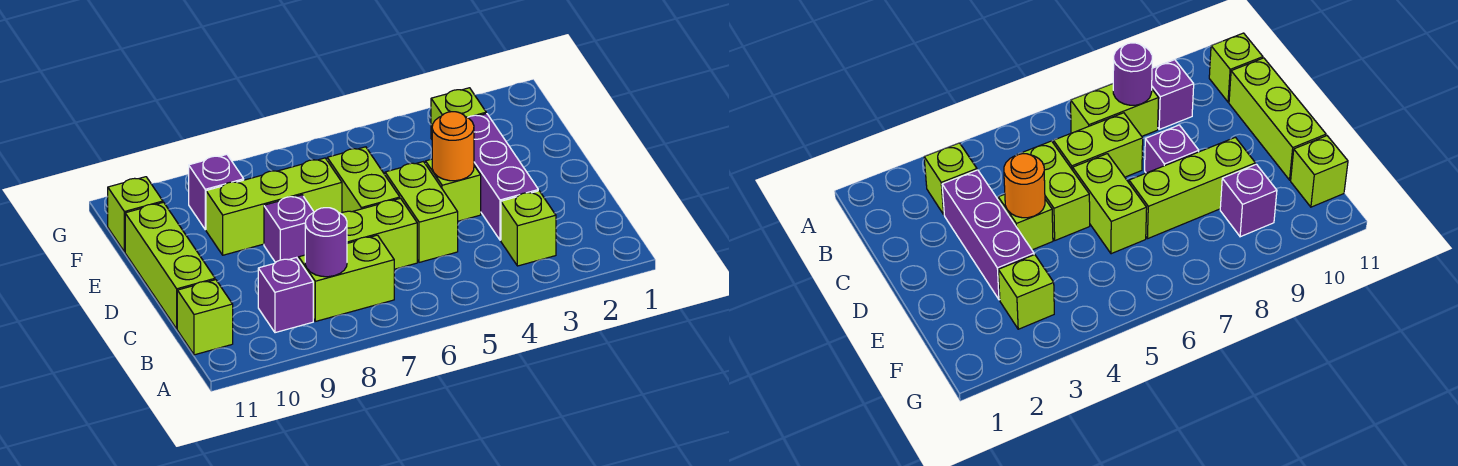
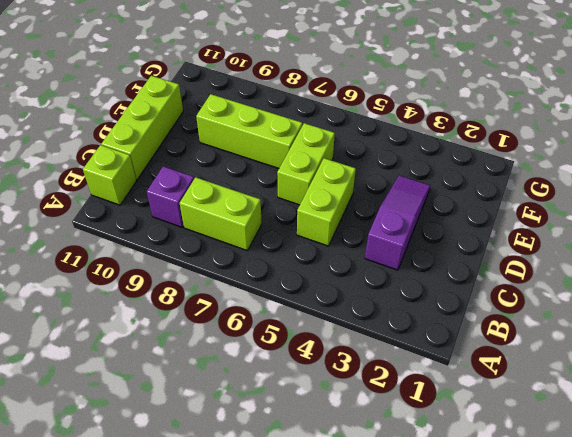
purple 1x3 slope [365,176,430,270] -> purple 1x3 brick [468,114,538,240]
none -> lime 1x1 brick [501,191,556,266]
none -> lime 1x2 brick [341,198,417,269]
none -> lime 1x1 brick [426,159,481,221]

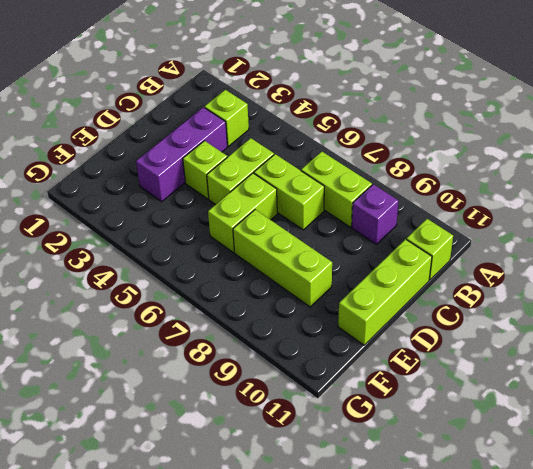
none -> purple 1x1 brick [264,195,314,263]
none -> lime 1x1 brick [431,88,486,139]
none -> purple 1x1 brick [189,154,244,230]

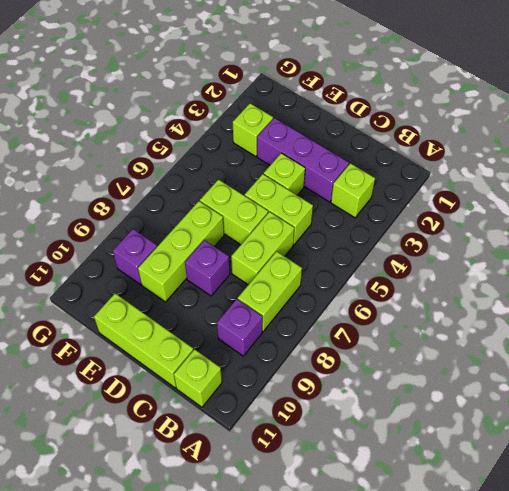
none -> lime 1x1 brick [108,177,163,252]
none -> purple 1x1 round brick [305,208,347,277]
none -> orange 1x1 round brick [432,112,474,181]

